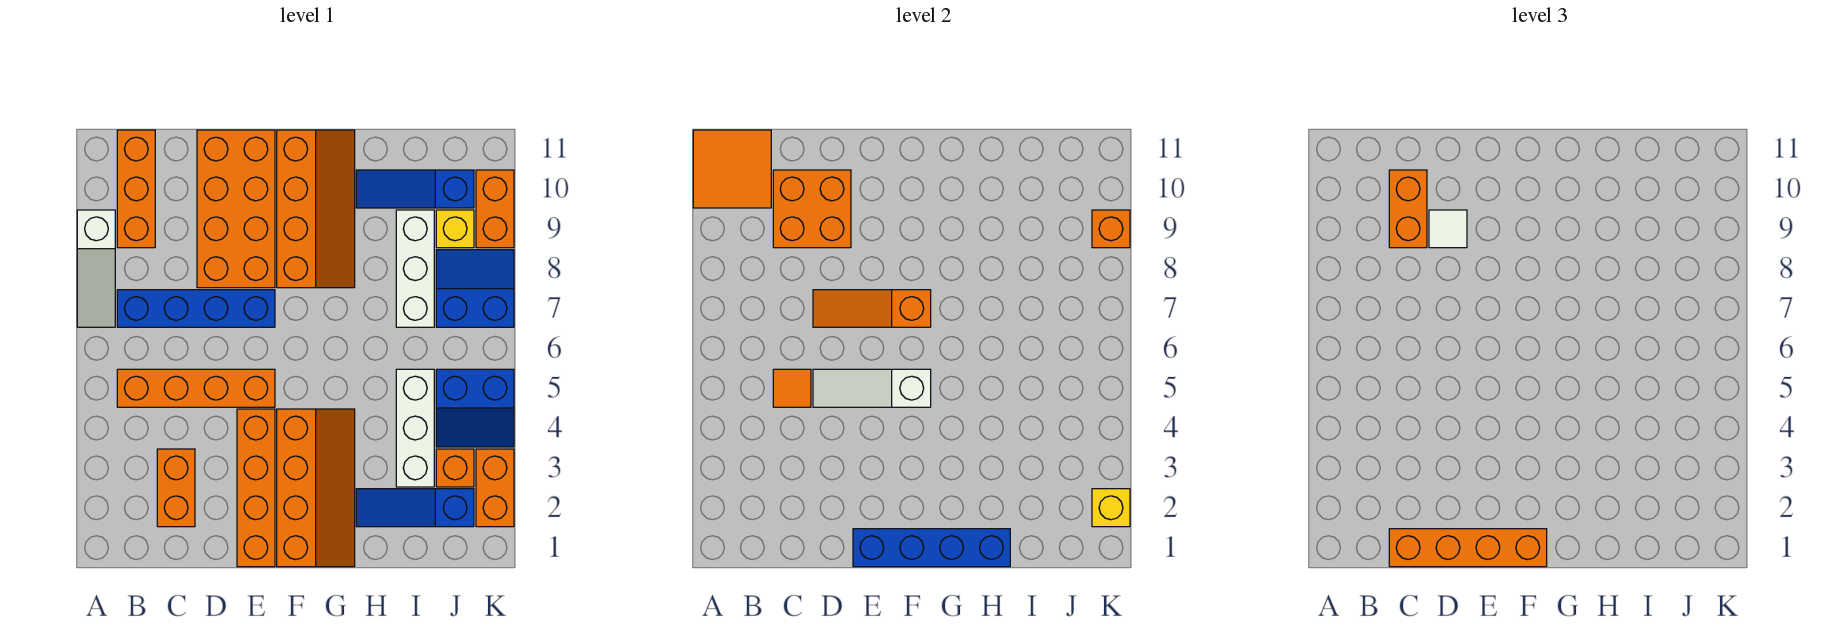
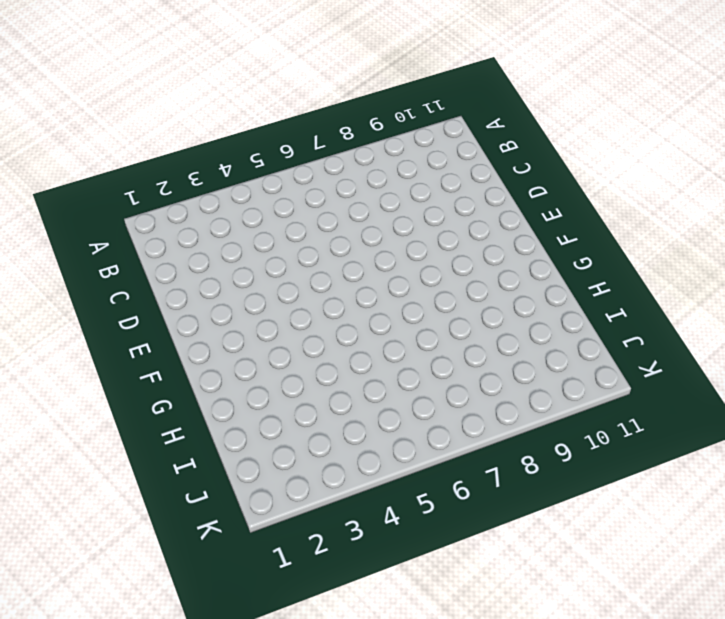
none -> white 1x3 slope [77,210,115,327]
none -> orange 1x4 brick [117,369,275,407]
none -> blue 1x4 brick [117,290,275,327]
none -> orange 1x3 brick [117,130,155,248]

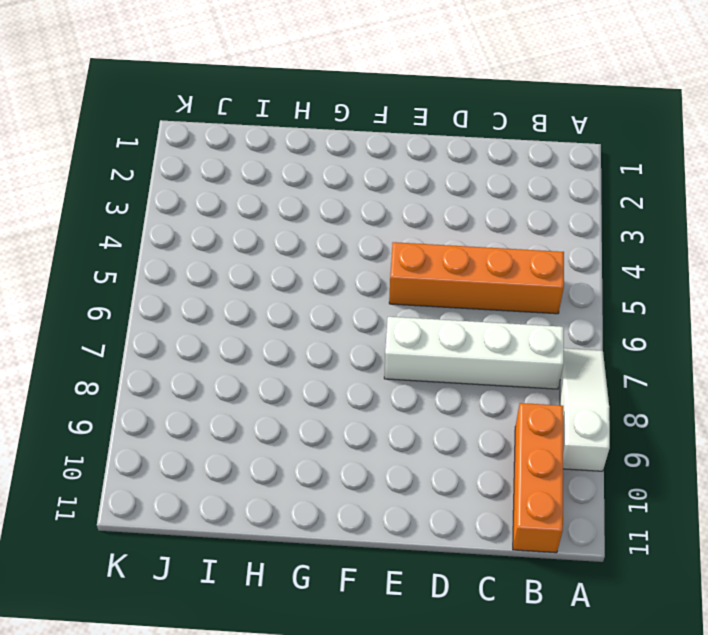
white 1x4 brick [384,317,564,389] -> blue 1x4 brick [117,290,275,327]
none -> orange 1x2 brick [157,449,195,527]
none -> orange 2x4 brick [197,130,275,288]
none -> orange 1x4 brick [237,409,275,567]
none -> orange 2x4 slope [277,409,355,567]

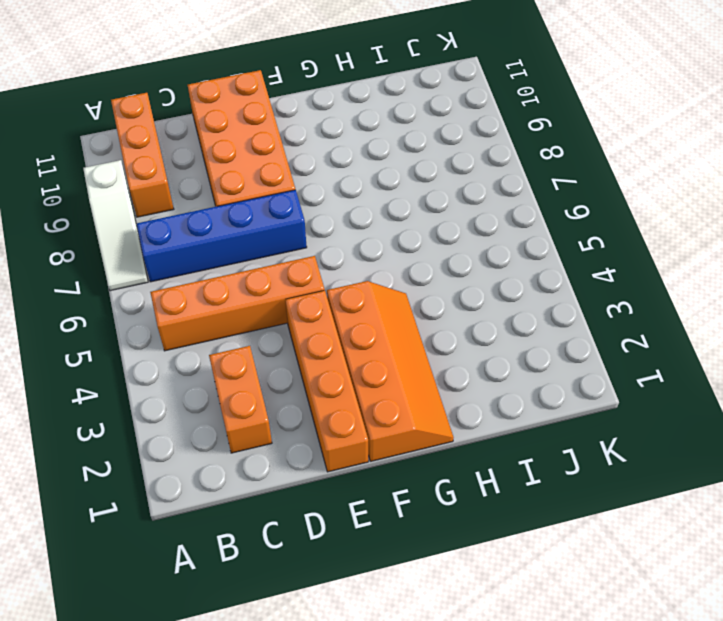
none -> orange 2x4 slope [277,130,355,288]
none -> blue 1x3 slope [356,489,474,527]
none -> blue 1x3 slope [356,170,474,208]
none -> white 1x3 brick [396,369,434,487]

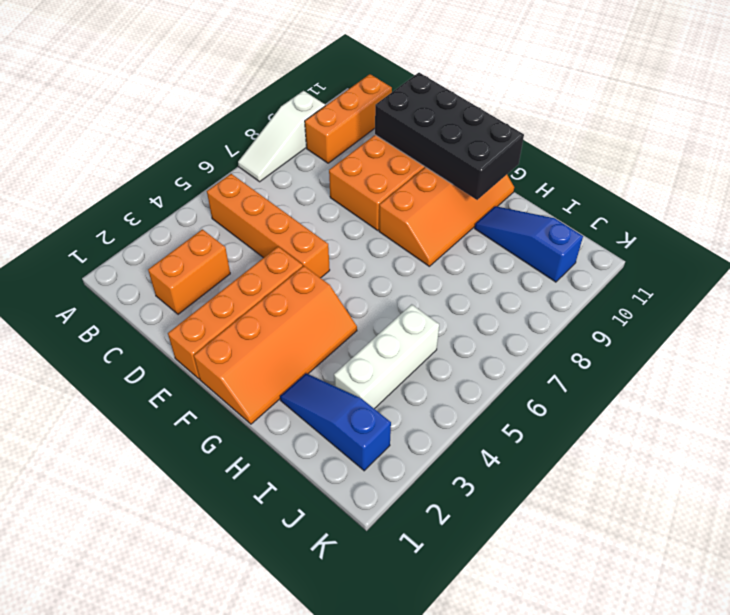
black 2x4 brick [375,73,524,200] -> orange 2x2 brick [773,170,851,248]
none -> blue 1x4 brick [117,290,275,327]
none -> white 1x3 brick [396,210,434,327]
none -> orange 1x1 brick [436,449,474,487]
none -> blue 2x2 slope [436,369,514,447]

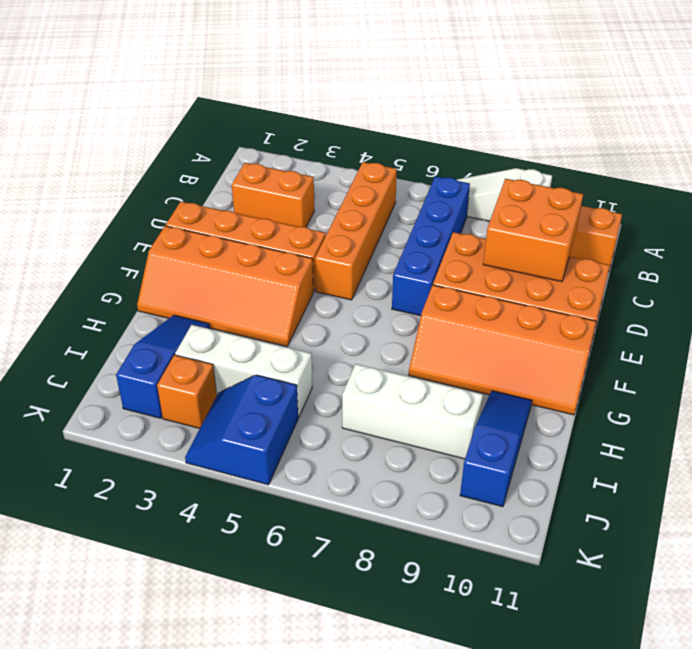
none -> blue 2x2 slope [436,250,514,327]
none -> yellow 1x1 brick [436,210,474,248]
none -> orange 1x2 brick [476,449,514,527]
none -> orange 1x2 brick [476,170,514,248]

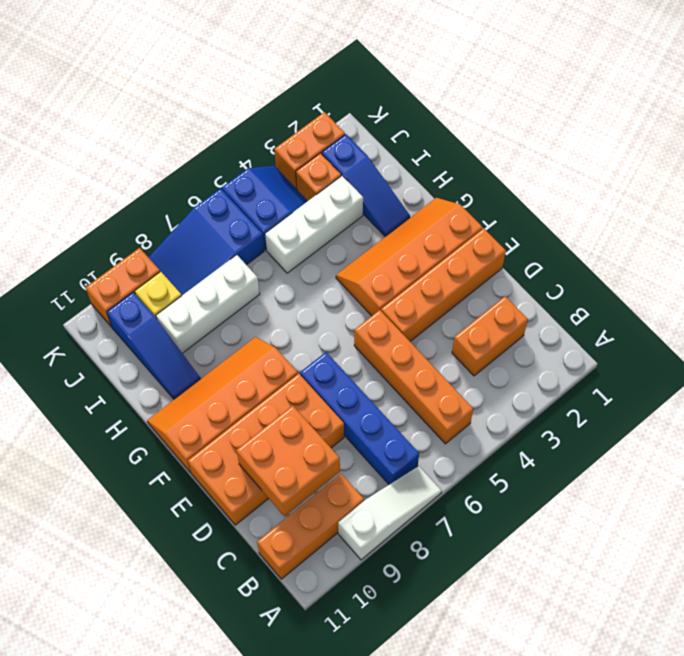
blue 2x3 slope [148,188,264,295] -> blue 2x2 slope [436,250,514,327]
none -> orange 2x2 tile [693,130,771,208]
none -> orange 1x1 tile [773,369,811,407]
none -> white 1x3 slope [813,369,931,407]
none -> orange 1x3 slope [813,290,931,327]

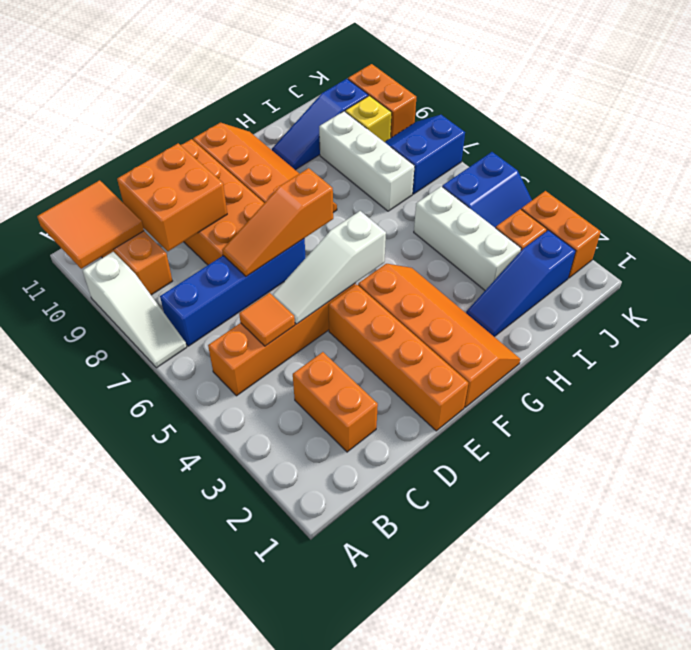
none -> blue 1x4 brick [853,529,1010,567]
none -> yellow 1x1 brick [1092,489,1130,527]
none -> orange 1x1 brick [1092,210,1130,248]
none -> orange 1x4 brick [1389,529,1547,567]

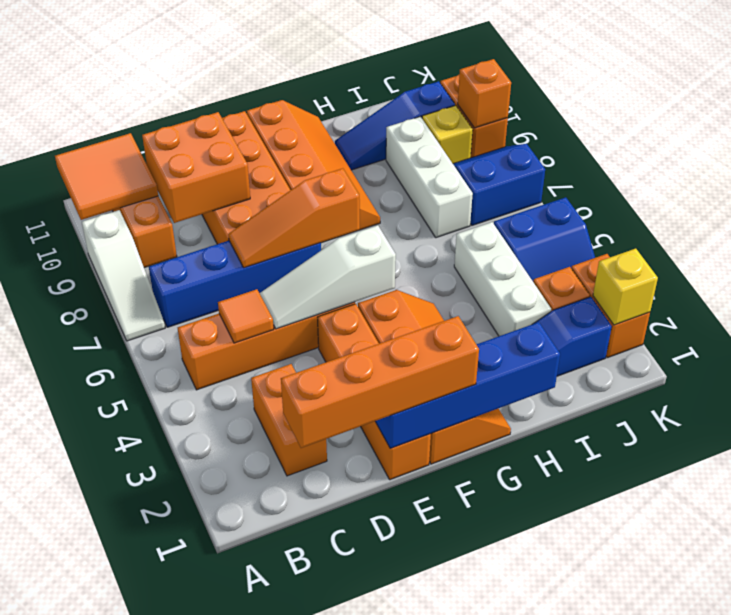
none -> orange 1x2 brick [1389,170,1427,248]
none -> white 1x1 tile [1429,210,1467,248]

